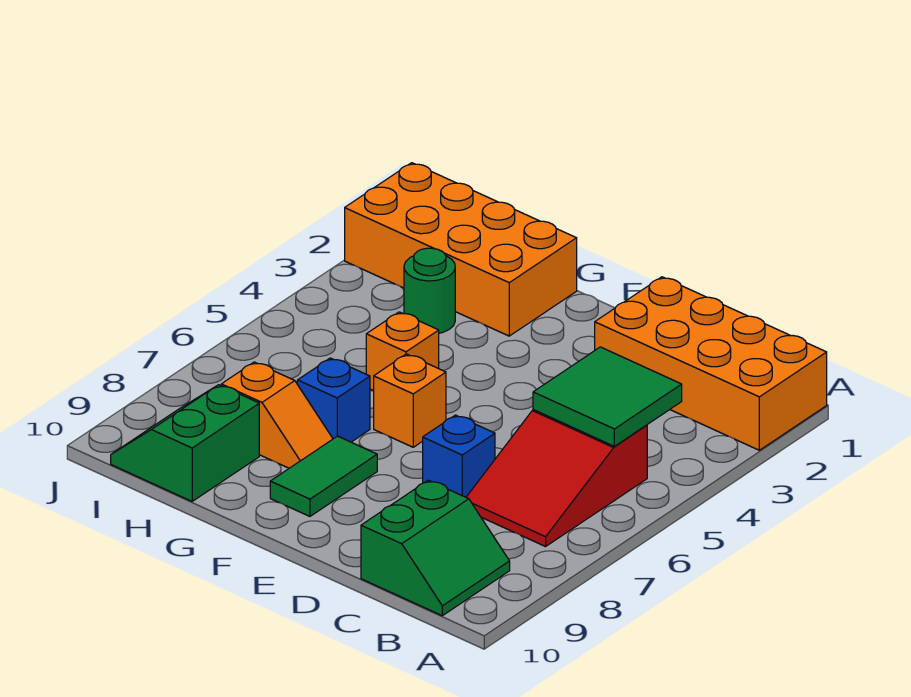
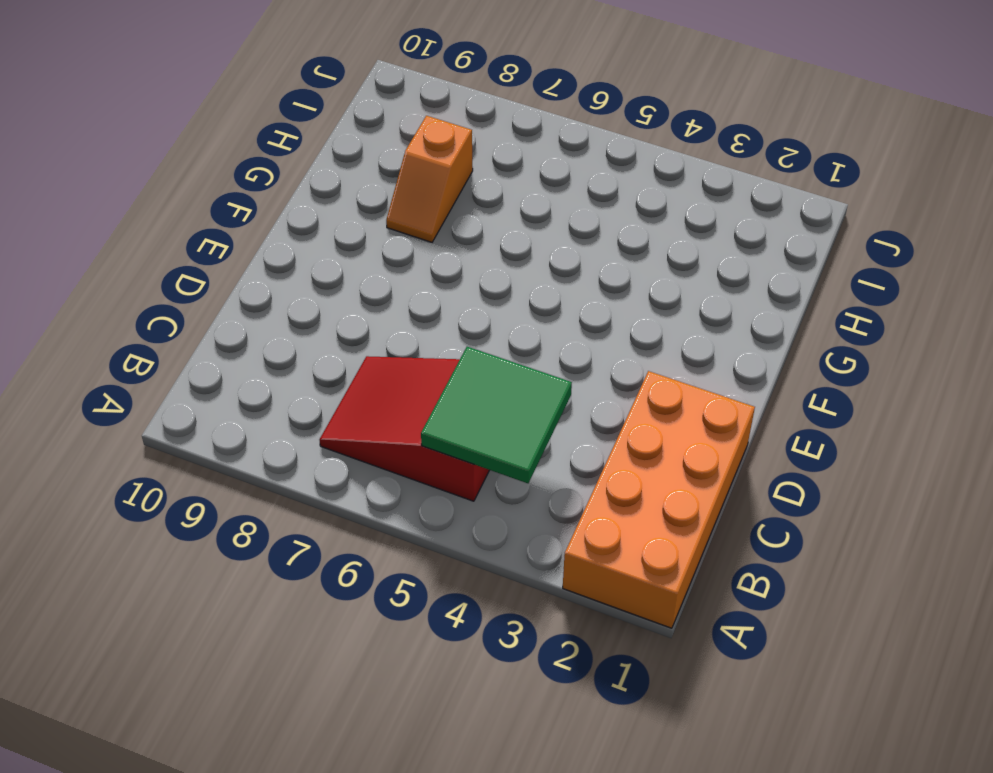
none -> green 2x2 slope [361,480,510,616]
none -> blue 1x1 brick [423,415,495,497]
none -> orange 1x1 brick [374,354,446,447]

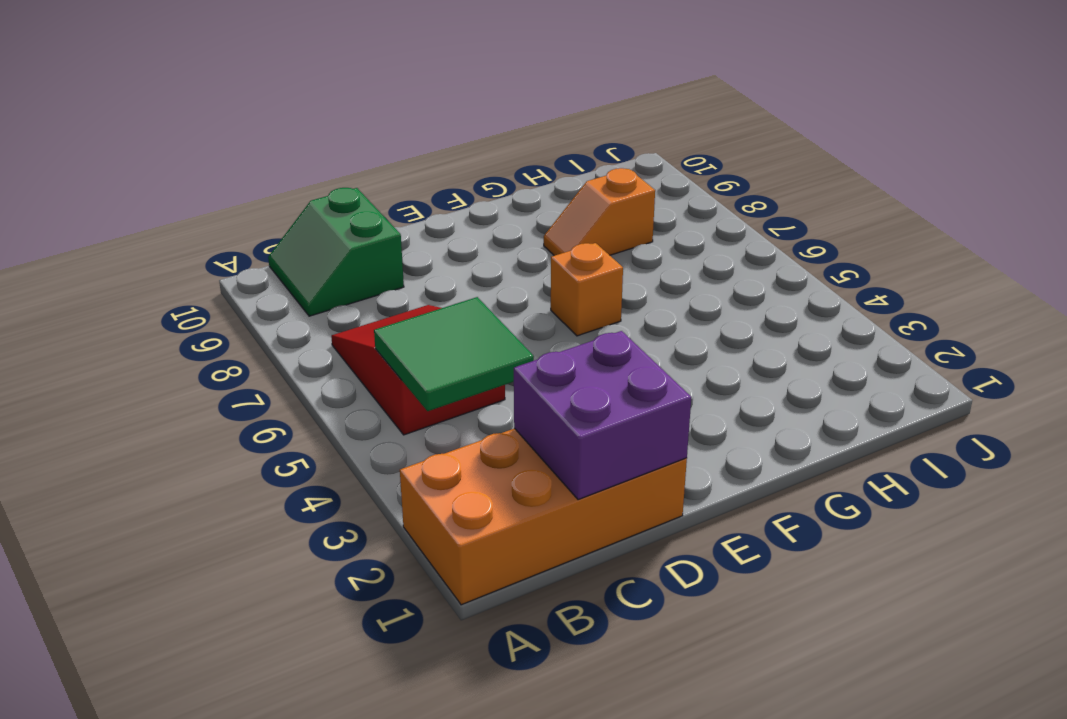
purple 2x2 brick [514,331,691,500] -> none
none -> blue 1x1 brick [423,415,495,497]
none -> green 1x2 tile [270,436,377,516]
none -> orange 2x4 brick [345,163,577,336]

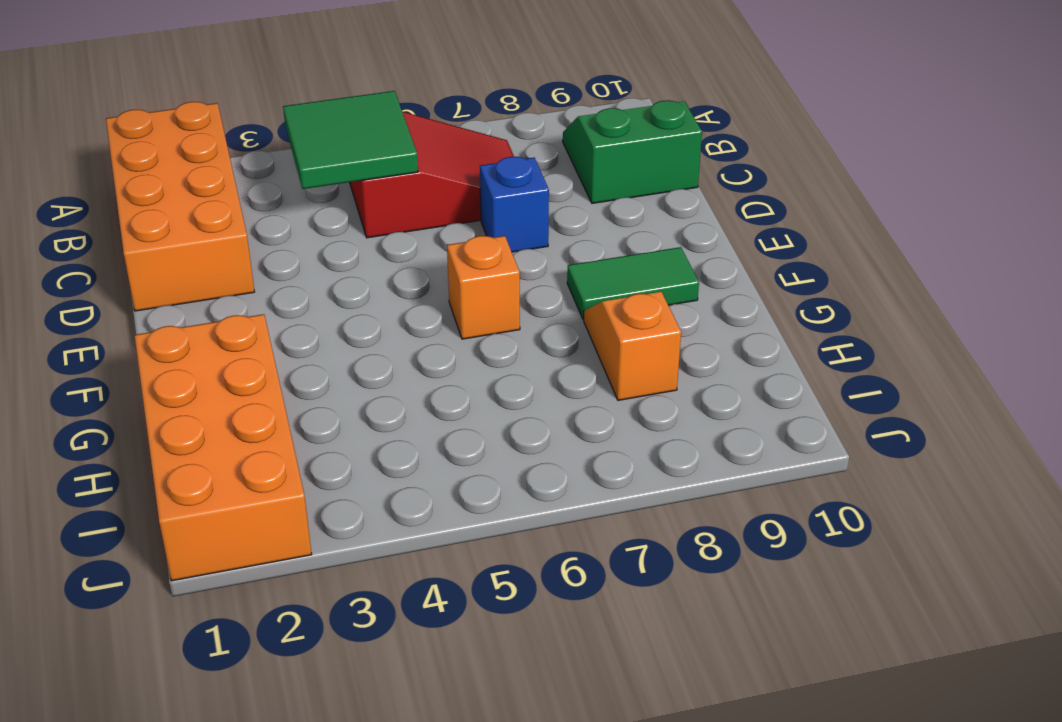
none -> orange 1x1 brick [366,312,439,391]
none -> blue 1x1 brick [297,358,370,442]
none -> green 1x1 round brick [404,248,455,333]

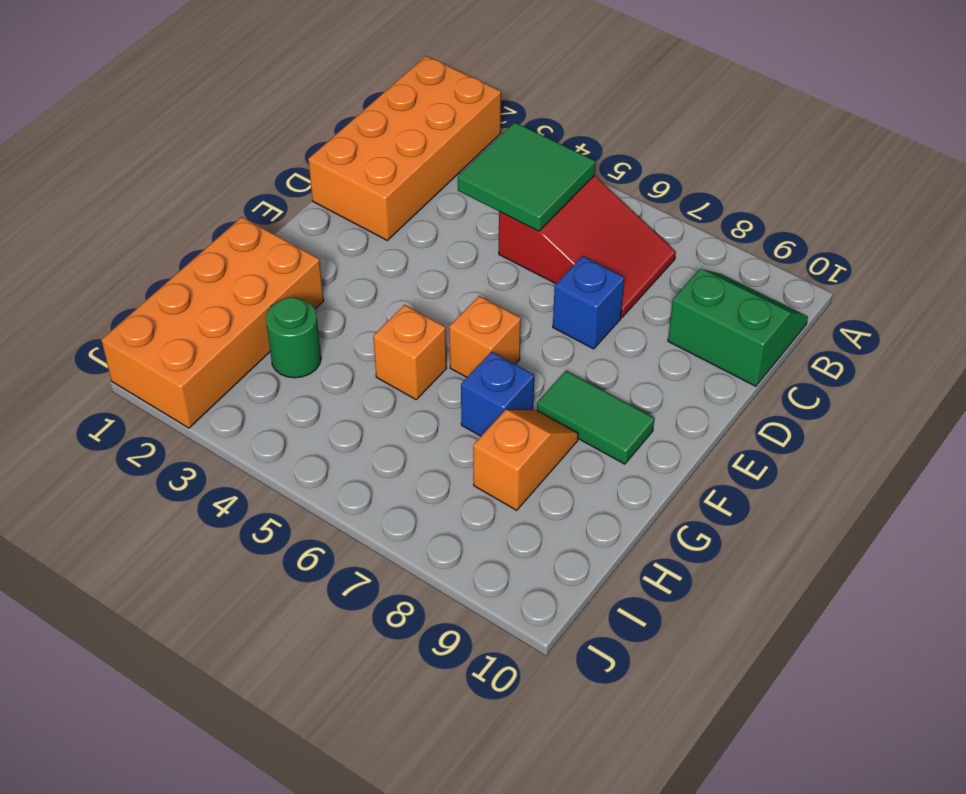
none -> green 2x2 slope [111,385,259,501]

